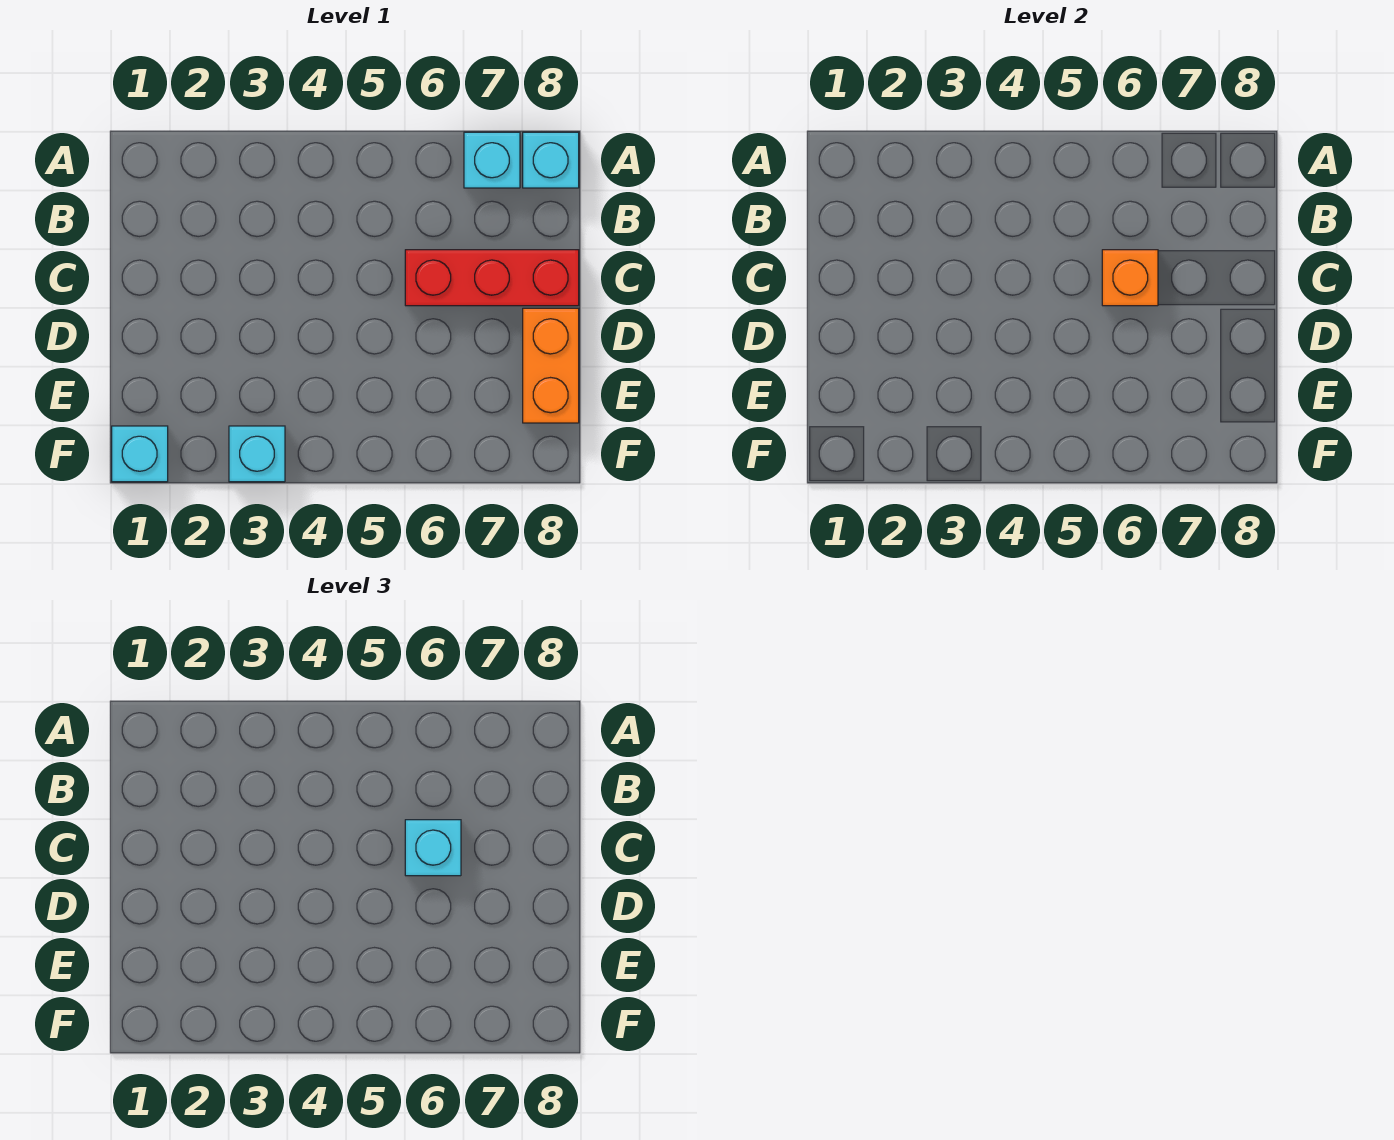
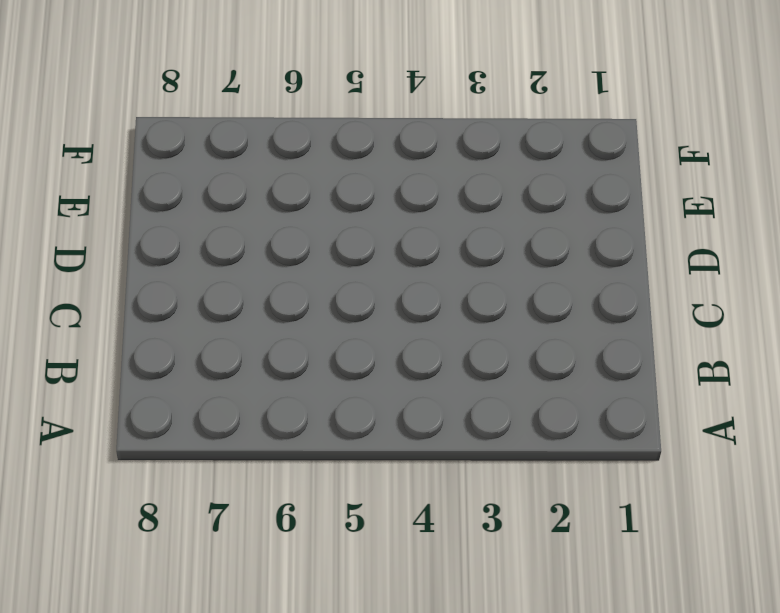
none -> cyan 1x1 brick [464,132,520,188]
none -> cyan 1x1 brick [523,132,579,188]

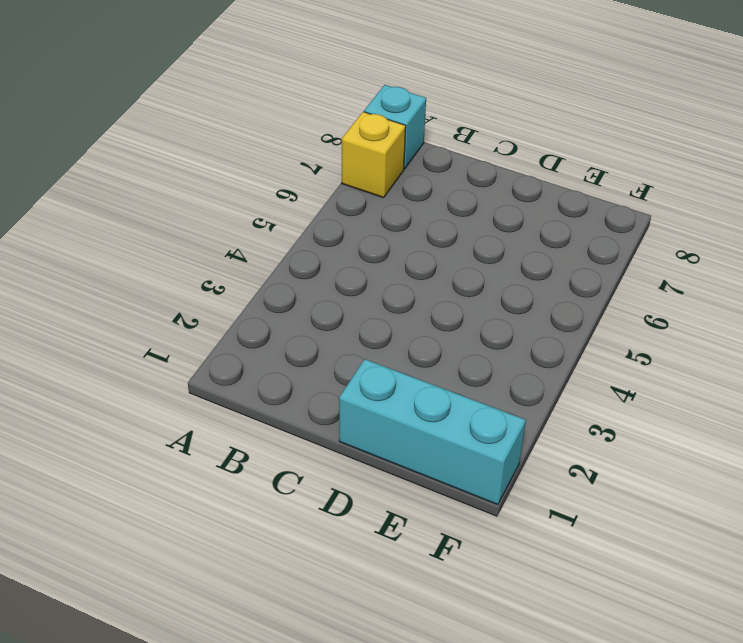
yellow 1x1 brick [342,112,406,198] -> cyan 1x1 brick [464,132,520,188]
cyan 1x3 brick [339,359,526,505] -> cyan 1x1 brick [112,426,168,482]
none -> red 1x3 brick [405,250,579,306]
none -> orange 1x2 brick [523,308,579,423]

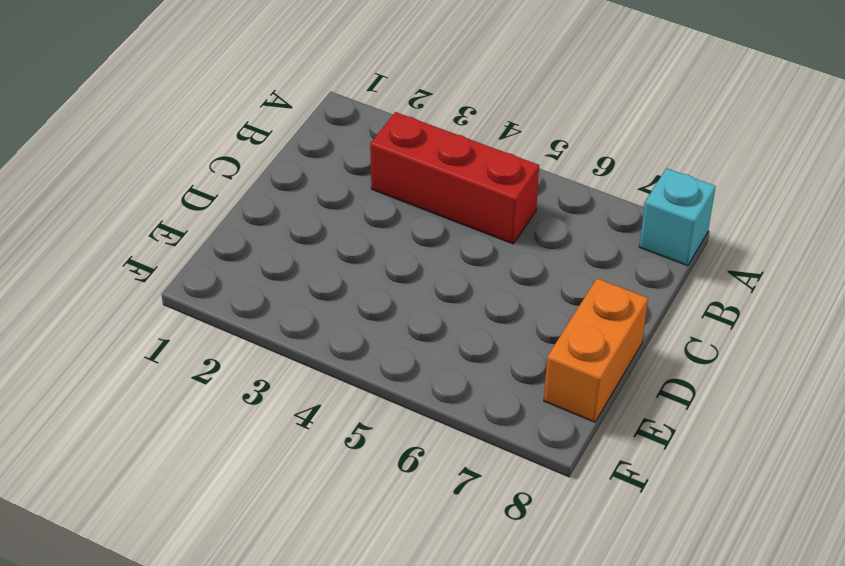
red 1x3 brick [370,112,539,244] -> red 1x3 brick moved to [405,250,579,306]
none -> cyan 1x1 brick [464,132,520,188]
none -> cyan 1x1 brick [112,426,168,482]

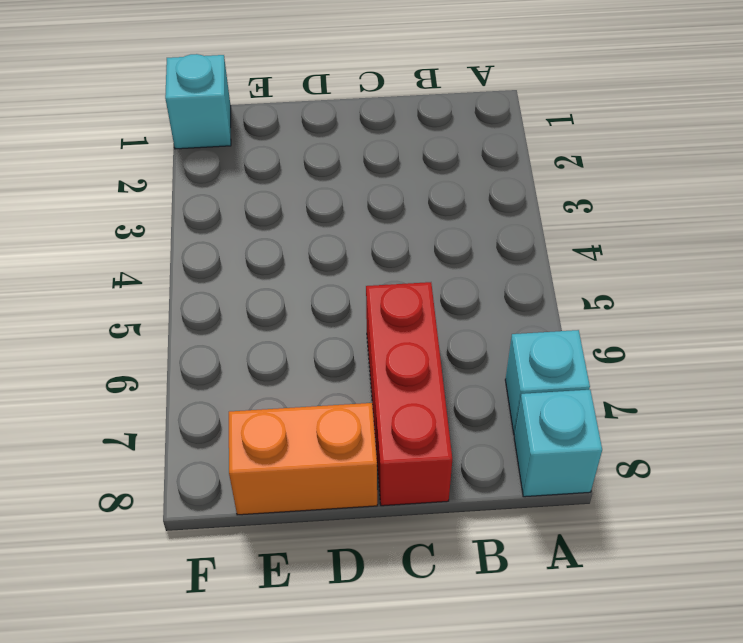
none -> cyan 1x1 brick [229,426,285,482]
none -> orange 1x1 brick [1102,250,1158,306]

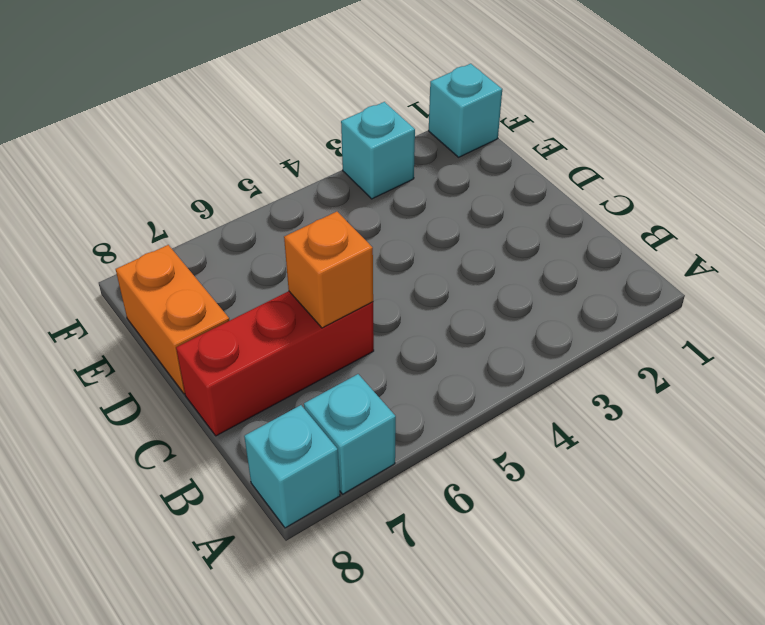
none -> cyan 1x1 brick [405,820,461,876]

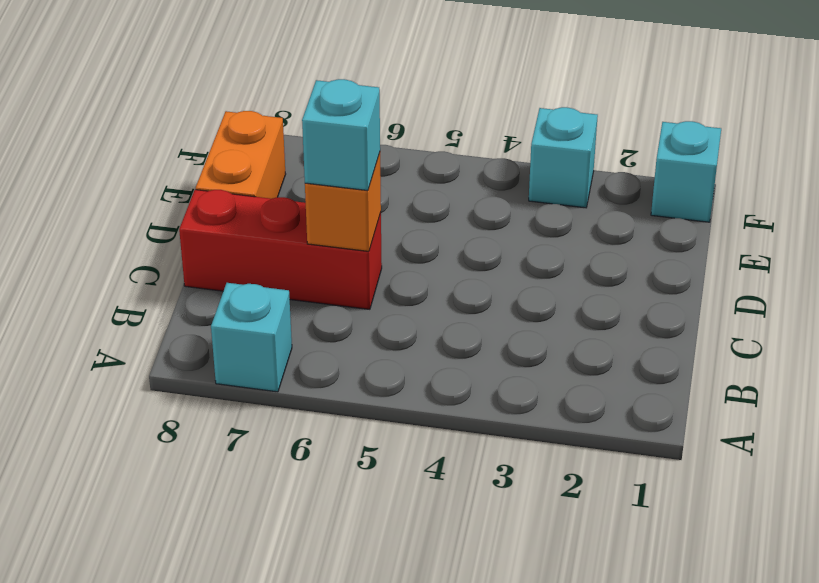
none -> cyan 1x1 brick [523,132,579,188]

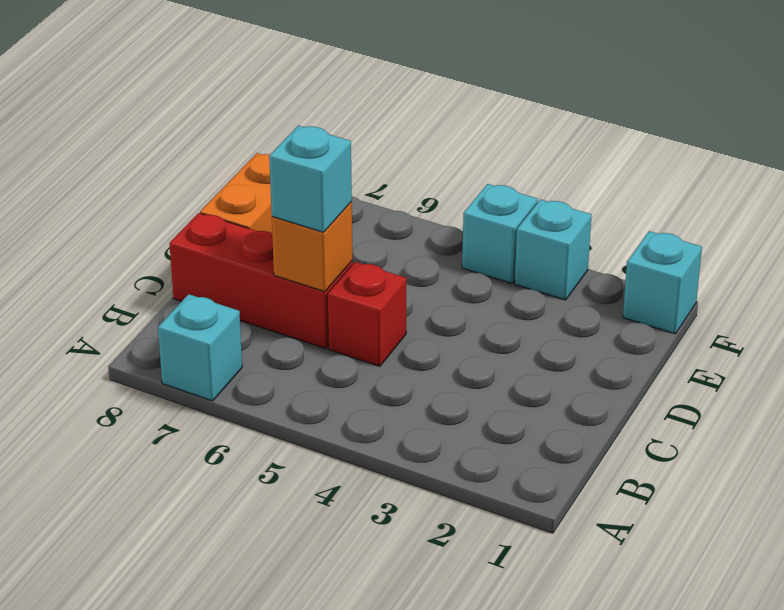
red 1x1 brick [328,262,406,366] -> none
cyan 1x1 brick [462,184,538,284] -> cyan 1x1 brick moved to [523,132,579,188]

